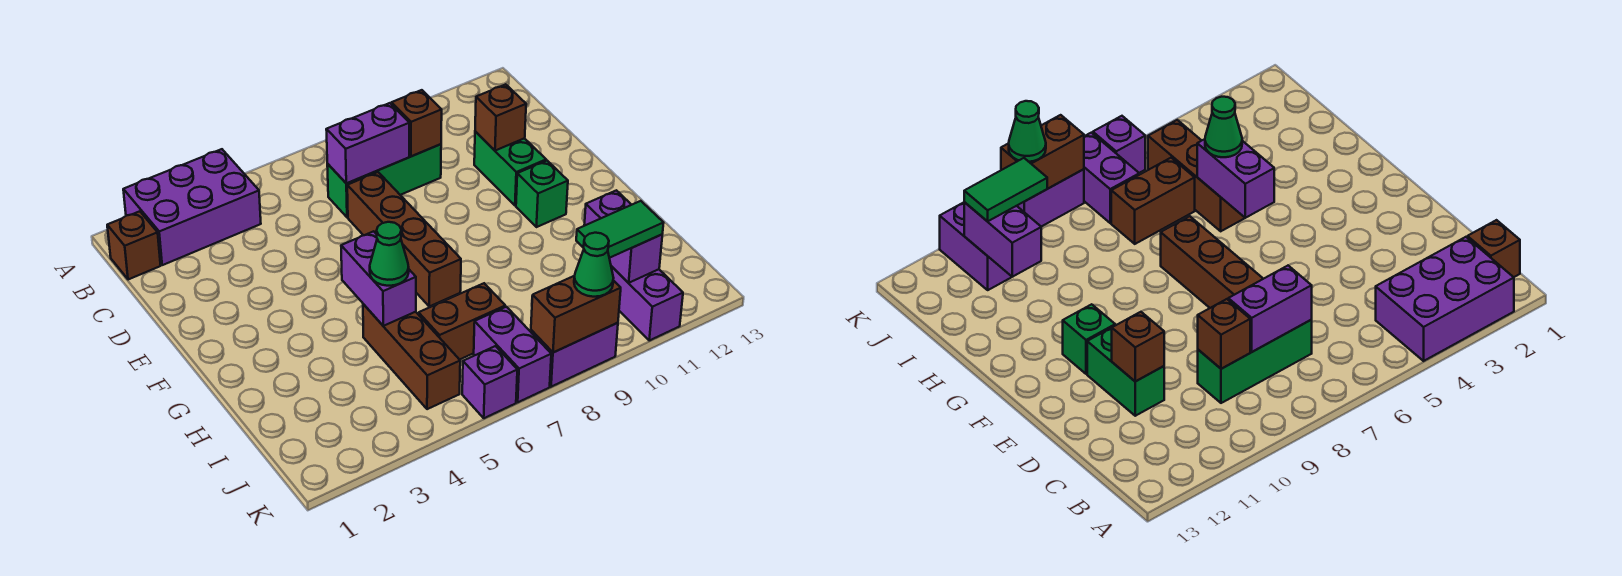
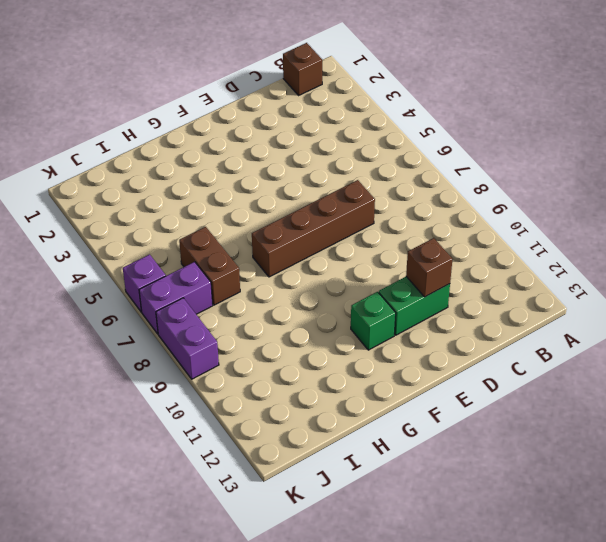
none -> purple 2x3 brick [123,149,261,265]
none -> green 1x3 brick [327,144,441,217]
none -> brown 1x3 brick [363,304,460,409]

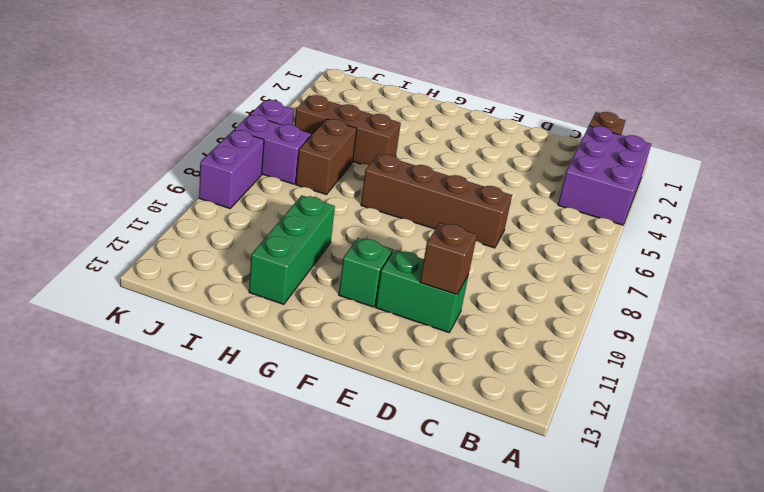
green 1x3 brick [249,195,335,304] -> green 1x3 brick moved to [327,144,441,217]
none -> purple 1x2 brick [611,266,683,340]
none -> purple 1x2 brick [326,103,409,183]
none -> brown 1x1 brick [392,90,442,156]

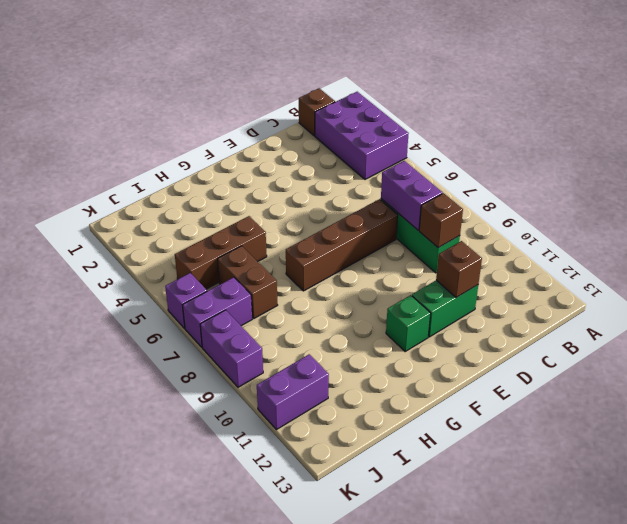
none -> purple 1x2 brick [341,231,416,326]
none -> purple 1x2 brick [584,190,662,283]
none -> brown 1x2 brick [531,276,621,353]

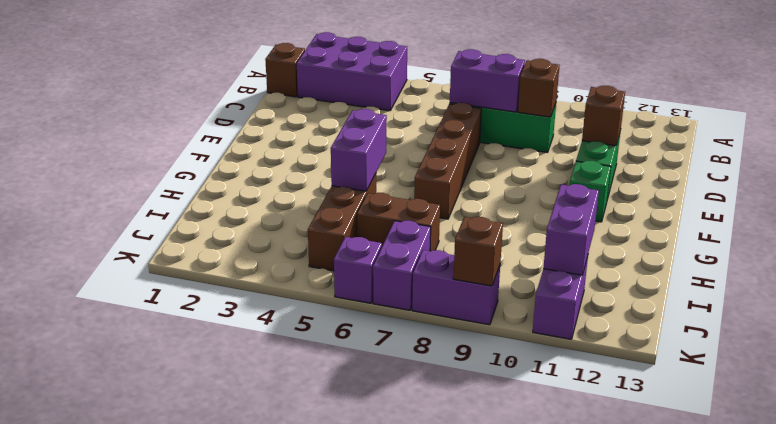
brown 1x1 brick [453,217,503,286] -> brown 1x2 brick [531,276,621,353]
none -> green 1x1 cone [370,222,409,286]
none -> green 1x2 tile [576,201,663,258]
none -> green 1x1 cone [574,233,613,297]

